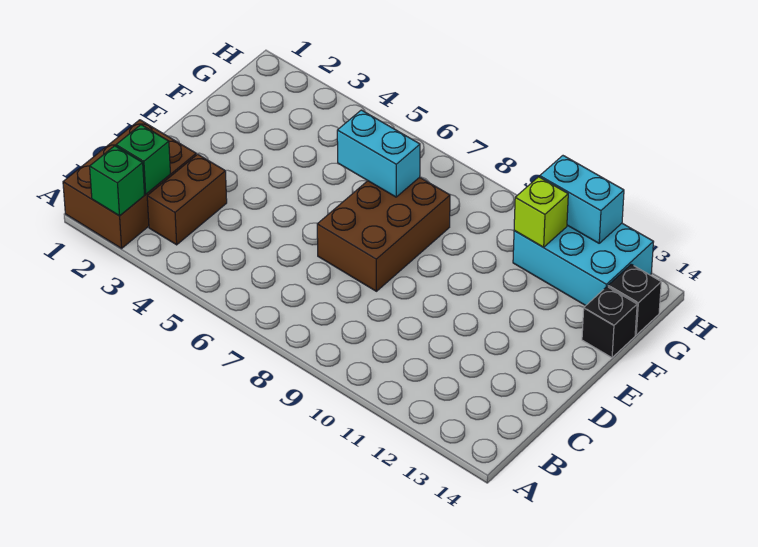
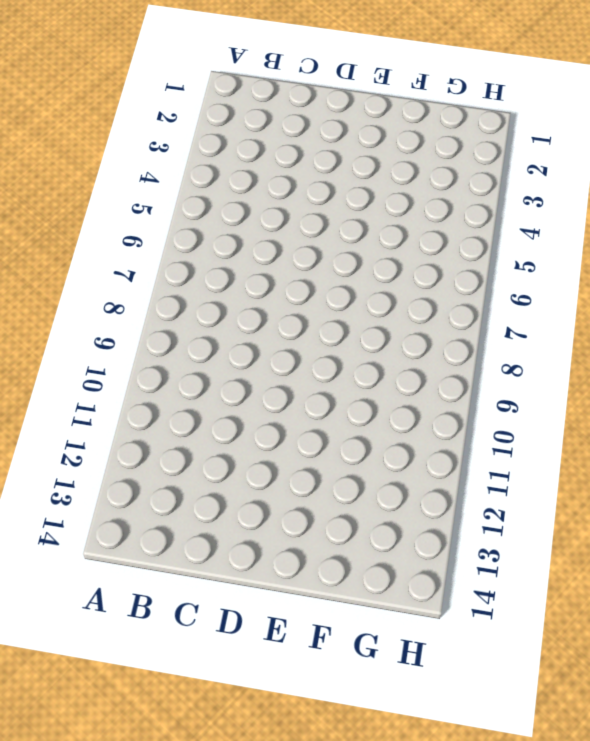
none -> brown 2x3 brick [63,120,196,248]
none -> brown 1x2 brick [147,154,227,245]

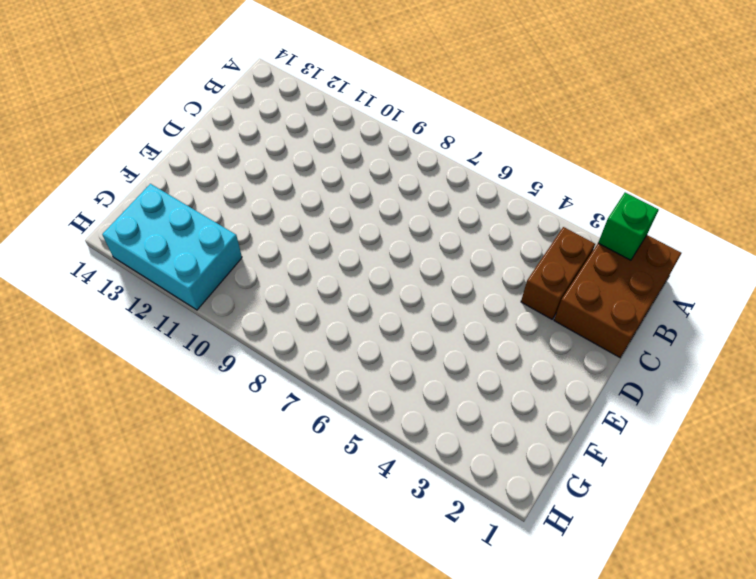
none -> brown 2x3 brick [317,177,450,291]
none -> black 1x1 brick [582,287,637,358]

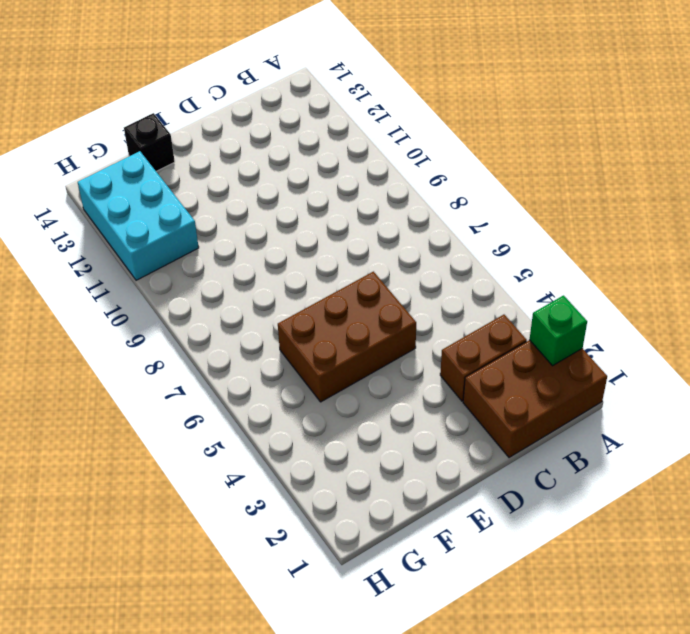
brown 2x3 brick [278,272,416,402] -> brown 2x3 brick moved to [317,177,450,291]
none -> black 1x1 brick [608,264,661,335]
none -> green 1x1 brick [116,125,170,194]

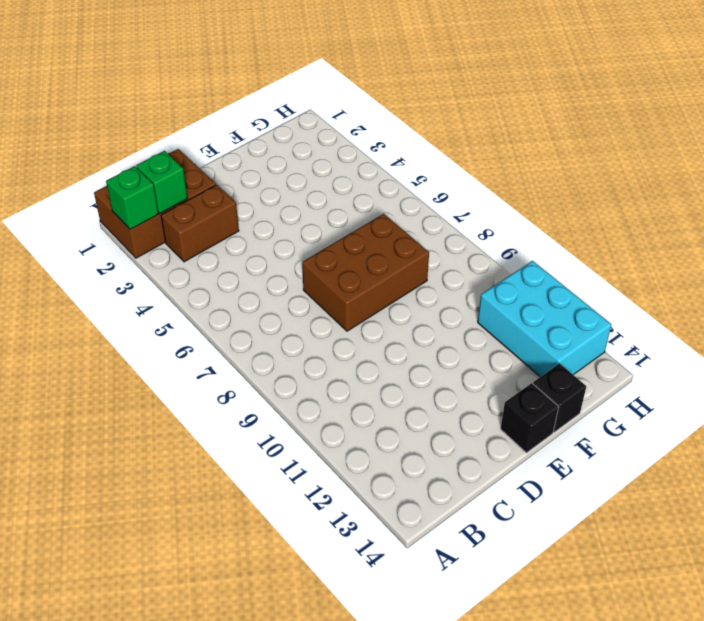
black 1x1 brick [501,383,559,453] -> black 1x1 brick moved to [608,264,661,335]
none -> cyan 1x2 brick [337,110,420,197]
none -> lime 1x1 brick [514,177,568,247]

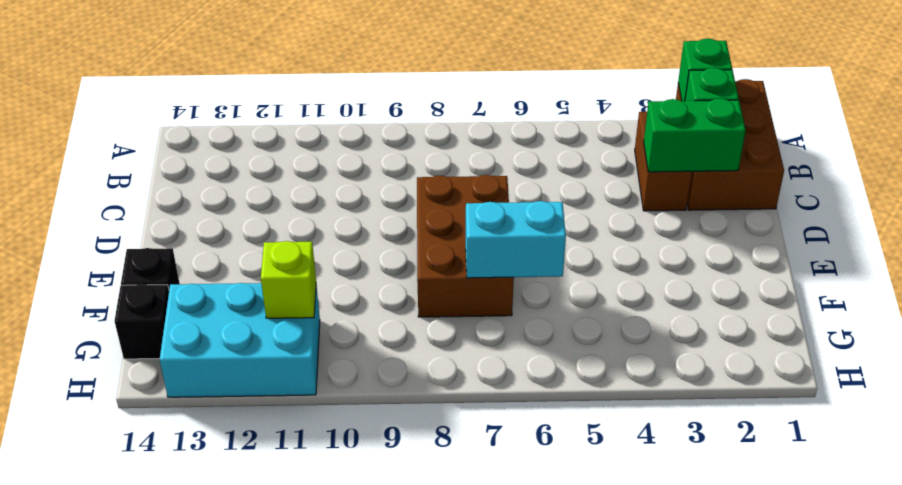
green 1x2 brick [644,98,746,172] -> none
none -> cyan 1x2 brick [540,156,624,243]

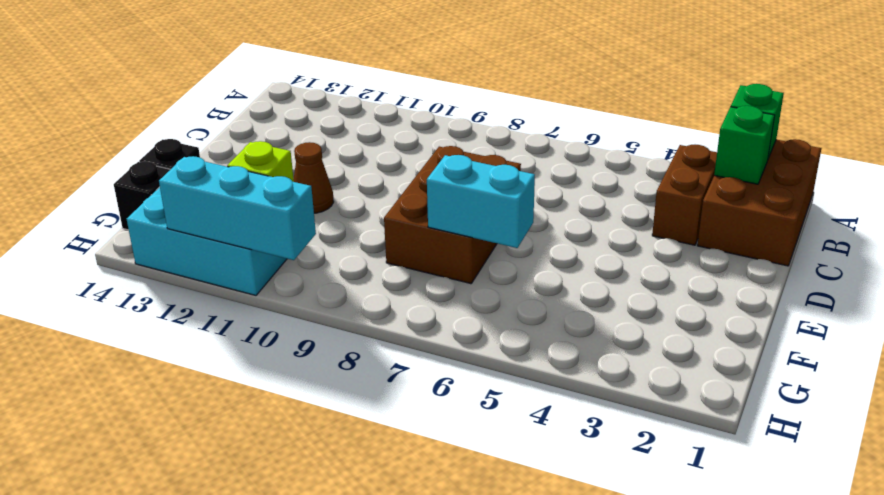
brown 1x1 cone [294,142,333,213] -> none
cyan 1x3 brick [159,156,316,260] -> cyan 1x2 brick [540,156,624,243]

